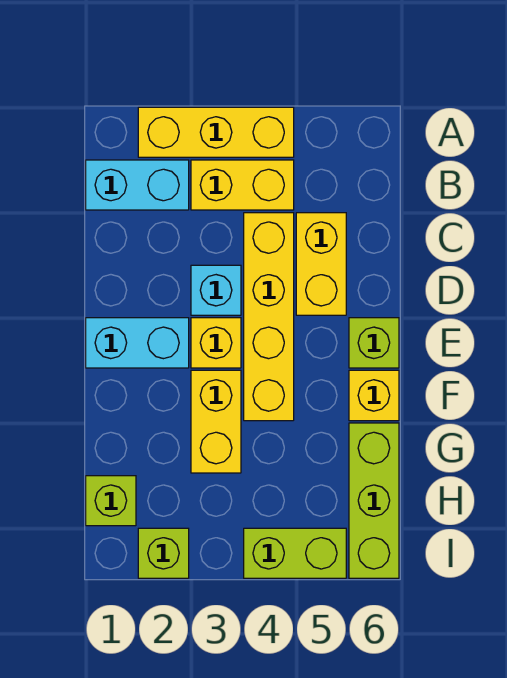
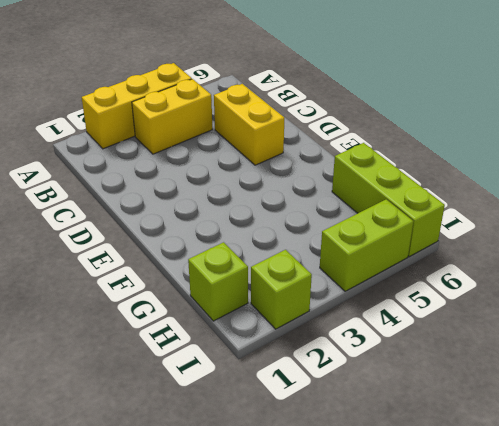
none -> cyan 1x2 brick [86,160,189,210]
none -> yellow 1x4 brick [244,213,294,421]
none -> cyan 1x1 brick [191,265,241,315]

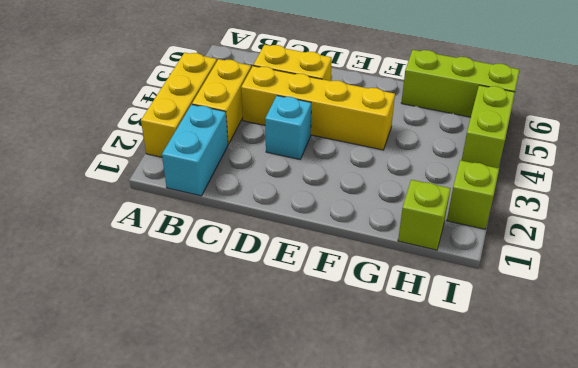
none -> cyan 1x2 brick [86,318,189,368]
none -> yellow 1x1 brick [191,318,241,368]
none -> lime 1x1 brick [349,318,399,368]

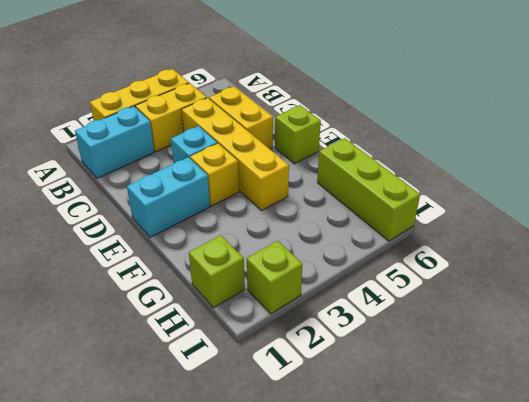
none -> yellow 1x2 brick [191,370,241,473]
none -> yellow 1x1 brick [349,370,399,421]
none -> lime 1x2 brick [244,528,346,578]

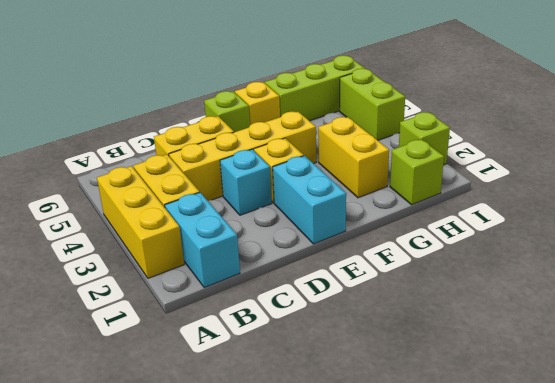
yellow 1x2 brick [318,117,389,198] -> yellow 1x2 brick turned to [191,370,241,473]

